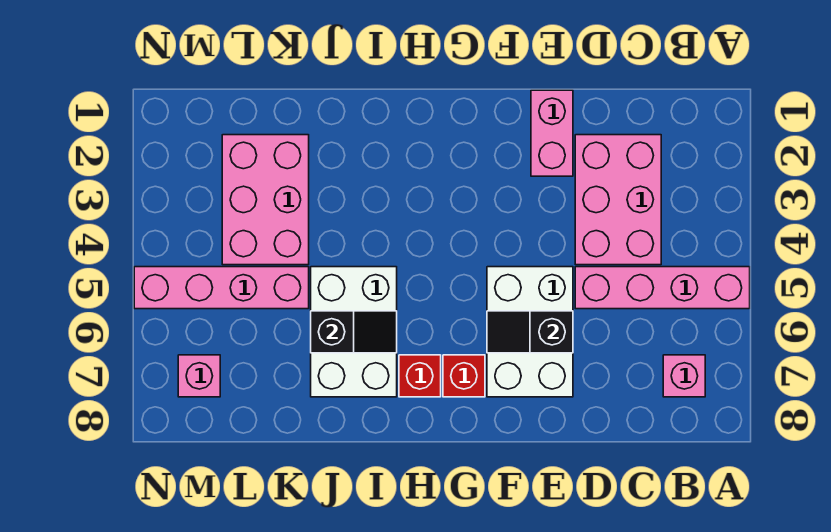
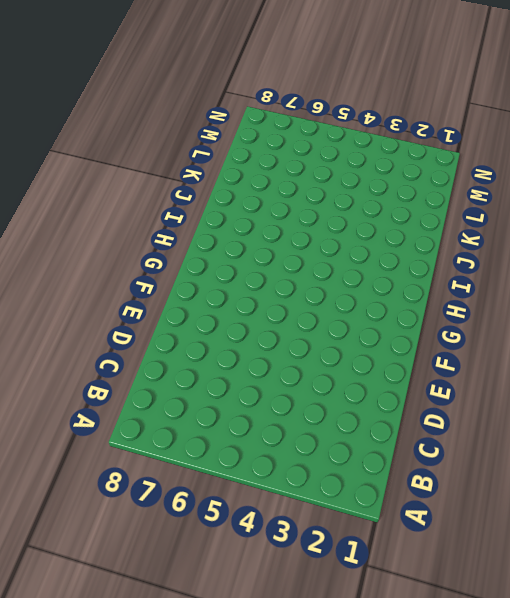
none -> pink 1x4 brick [575,267,750,309]
none -> pink 1x1 brick [663,355,705,397]
none -> pink 2x3 brick [575,135,661,265]

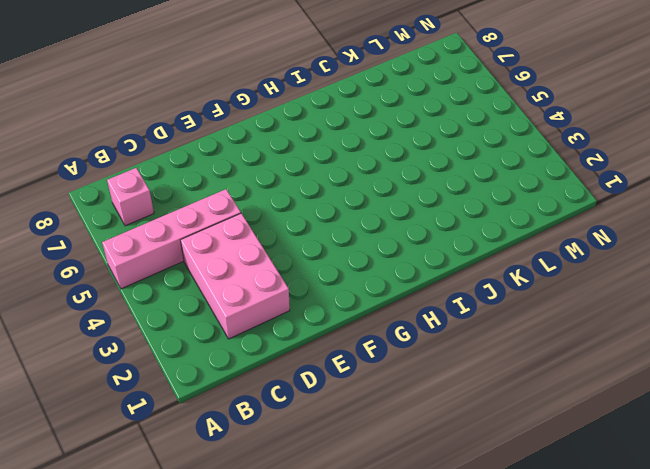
none -> pink 1x2 brick [531,90,573,176]
none -> white 2x3 brick [487,267,573,397]
none -> red 1x1 brick [443,355,485,397]

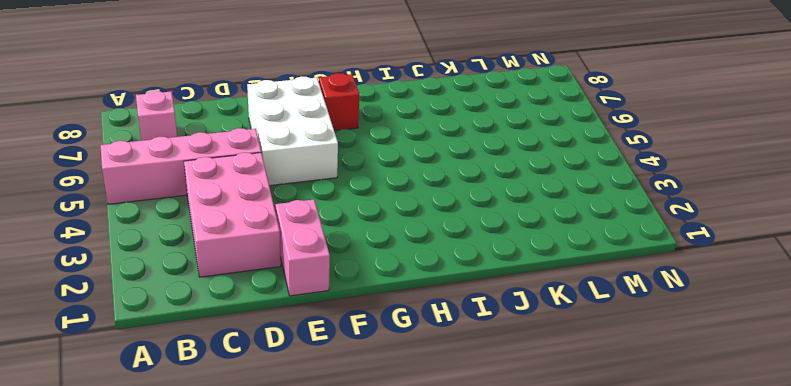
none -> red 1x1 brick [399,355,441,397]
none -> white 2x3 brick [311,267,397,397]
none -> pink 2x3 brick [222,135,309,265]

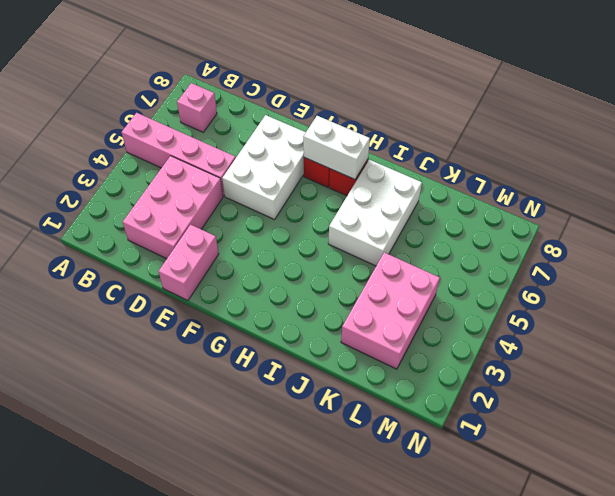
white 1x2 brick [303,116,370,179] -> none
none -> pink 1x4 brick [134,267,309,309]
none -> pink 1x1 brick [178,355,220,397]
none -> black 1x2 slope [487,311,573,353]

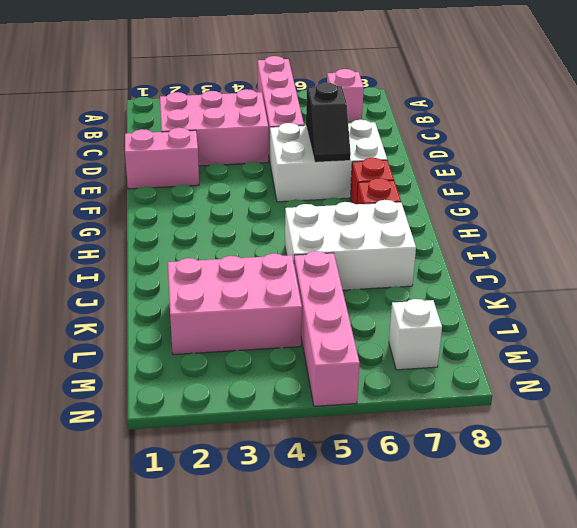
white 1x1 brick [389,299,442,370] -> pink 1x1 brick [178,355,220,397]
none -> black 1x2 slope [311,311,397,353]

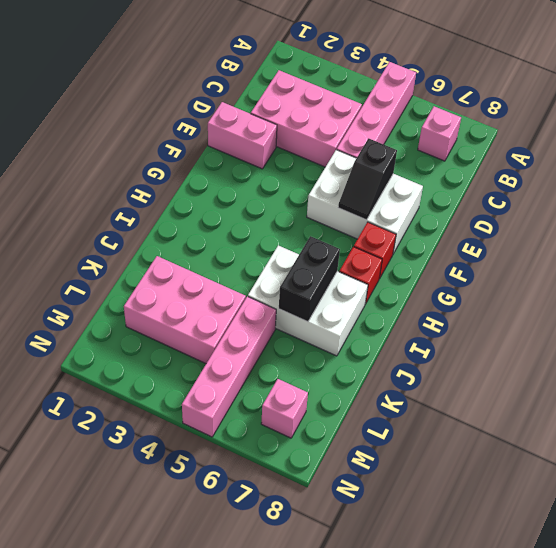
black 1x2 brick [279,236,340,322] -> black 1x2 slope [311,311,397,353]

